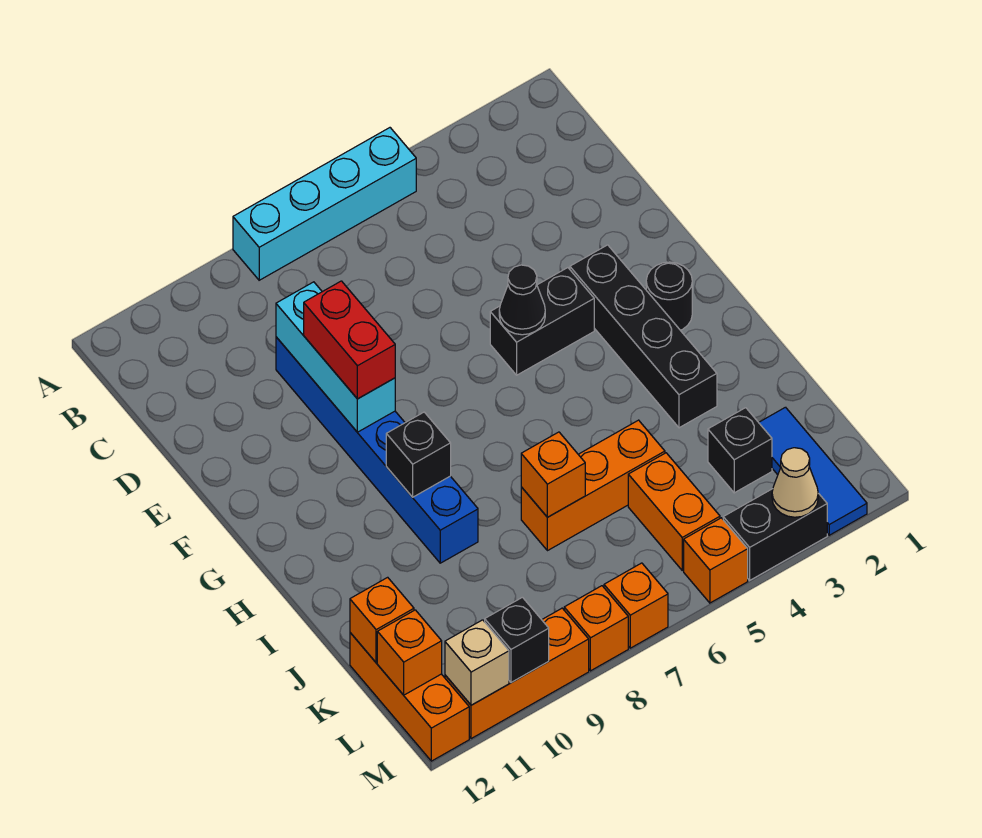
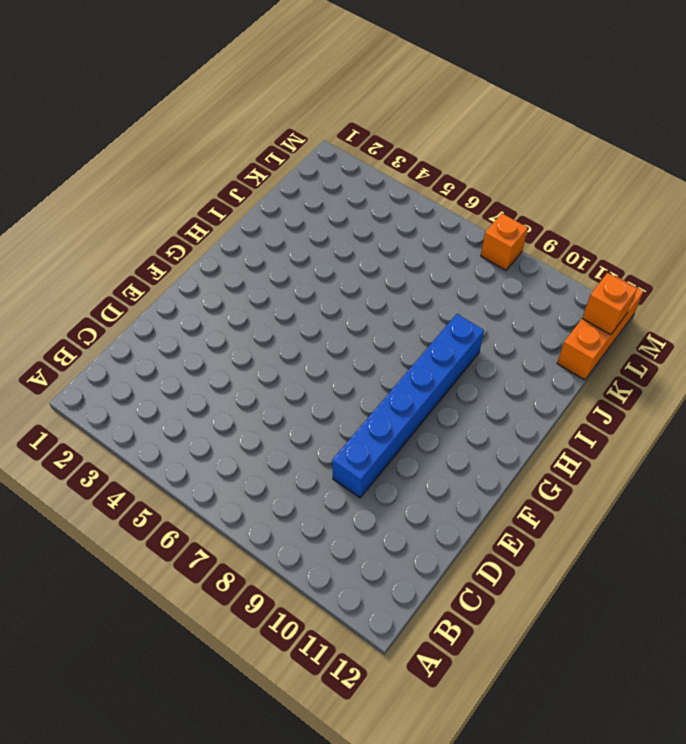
none -> cyan 1x4 brick [233,128,416,280]
none -> black 1x4 brick [570,245,717,428]
none -> black 1x2 brick [490,268,594,375]

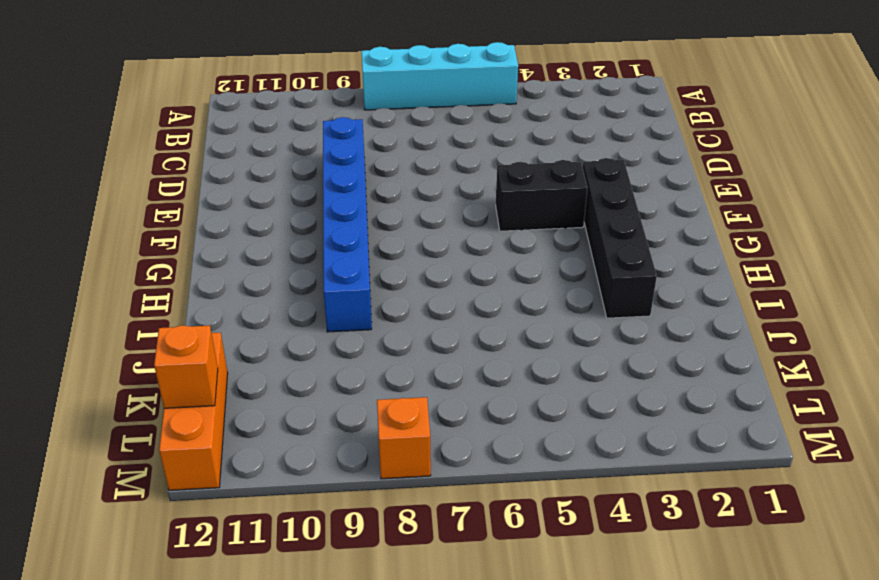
none -> black 1x1 round brick [646,262,692,330]
none -> orange 1x3 brick [521,420,665,551]
none -> blue 1x3 tile [759,407,867,535]

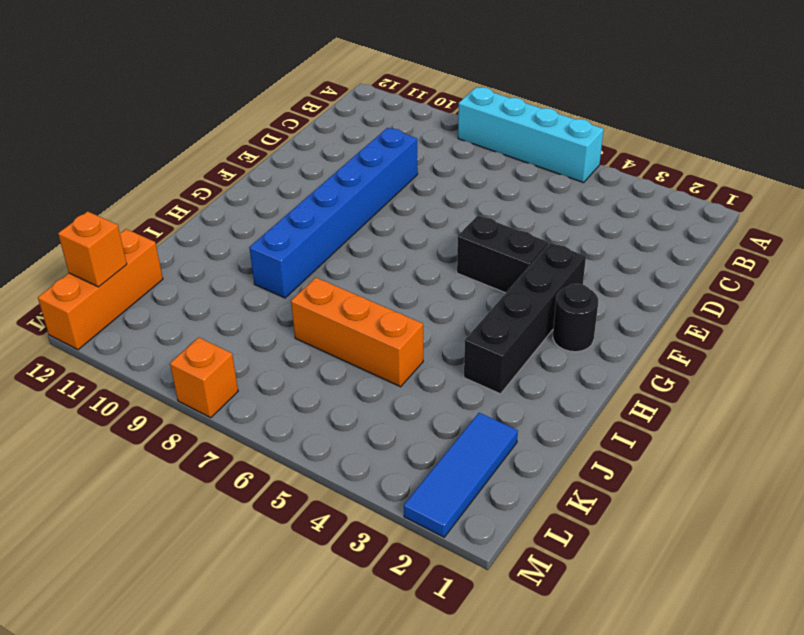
none -> black 1x1 brick [708,408,772,493]
none -> orange 1x2 brick [628,453,720,570]
none -> black 1x2 brick [723,489,827,580]

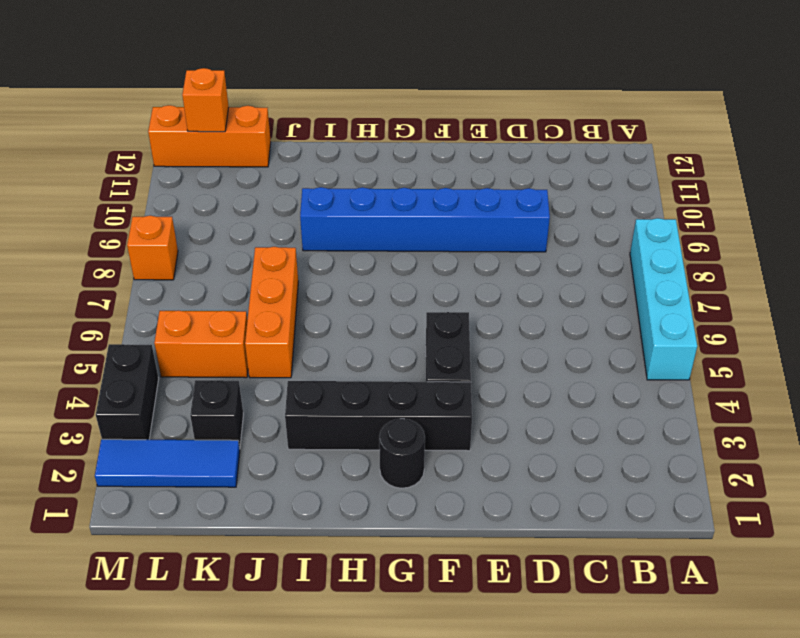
none -> orange 1x1 brick [684,518,748,603]
none -> orange 1x1 brick [604,563,668,648]
none -> orange 1x3 brick [445,608,589,739]

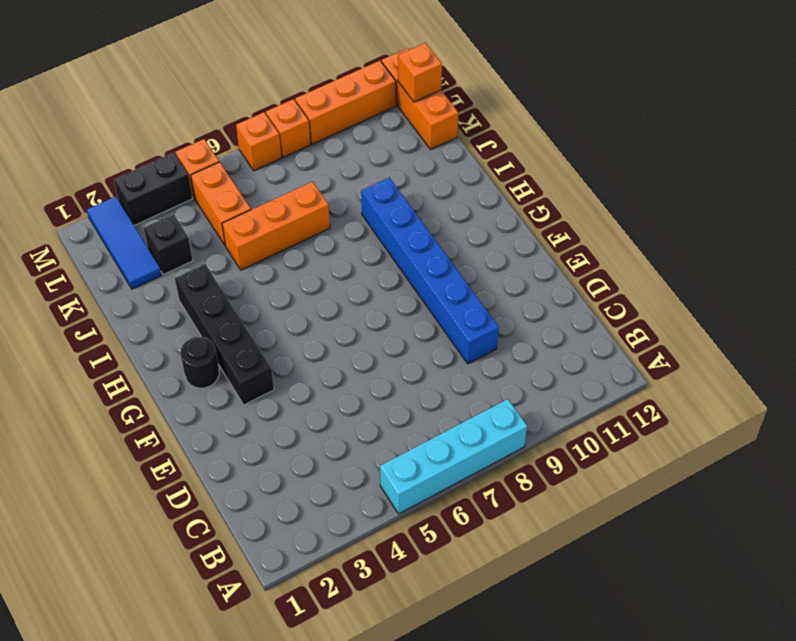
none -> black 1x2 brick [490,268,594,375]
none -> cyan 1x3 brick [276,282,395,432]
none -> black 1x1 cone [499,265,545,335]

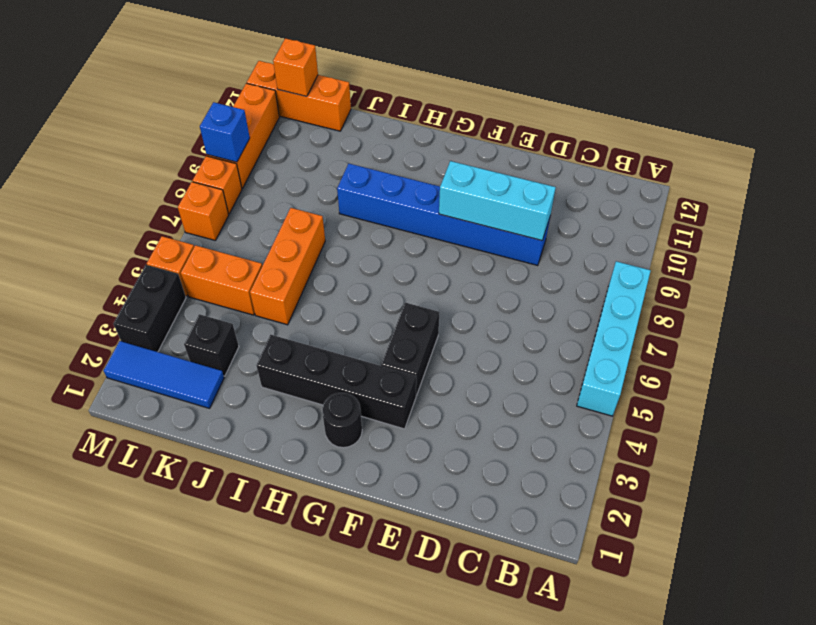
blue 1x1 brick [200,102,250,162] -> none
none -> black 1x1 cone [499,265,545,335]
none -> black 1x1 brick [386,412,451,497]
none -> orange 1x1 brick [521,432,585,517]

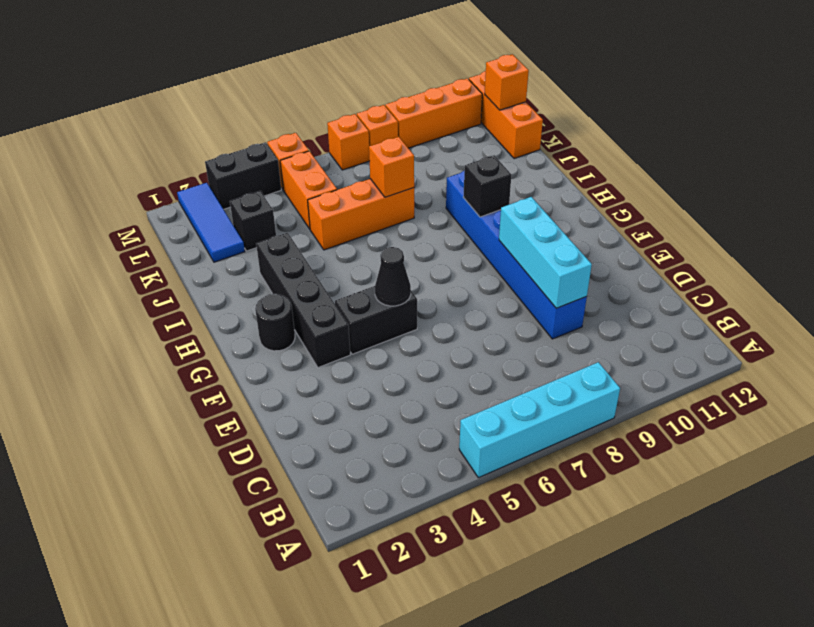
none -> orange 1x1 brick [350,577,414,663]
none -> tan 1x1 cone [772,448,818,517]
none -> black 1x1 brick [485,597,549,683]

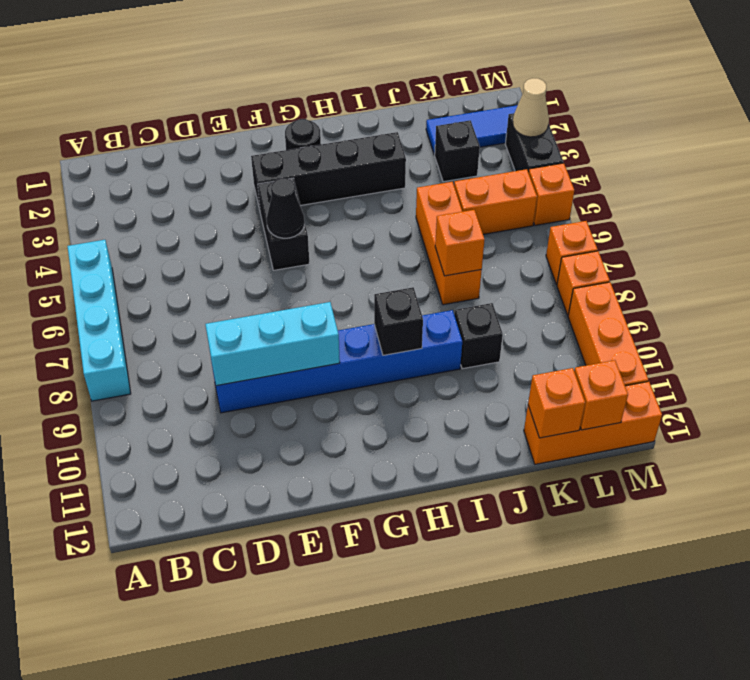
black 1x1 brick [454,303,503,369] -> black 1x1 brick moved to [485,597,549,683]
none -> tan 1x1 brick [445,620,509,705]
none -> red 1x2 brick [304,281,395,399]

